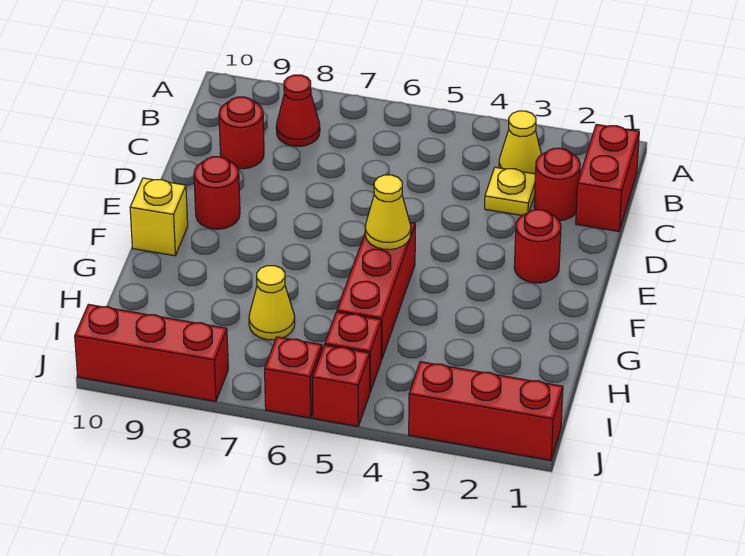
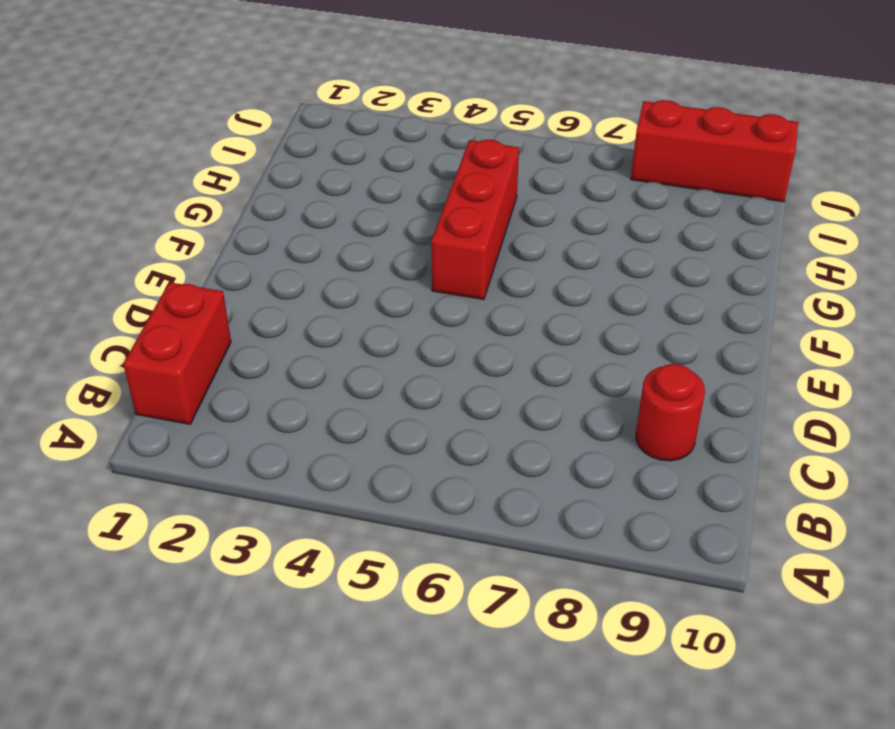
none -> yellow 1x1 cone [499,111,541,174]
none -> red 1x1 cone [276,75,320,146]
none -> red 1x1 round brick [534,148,580,221]

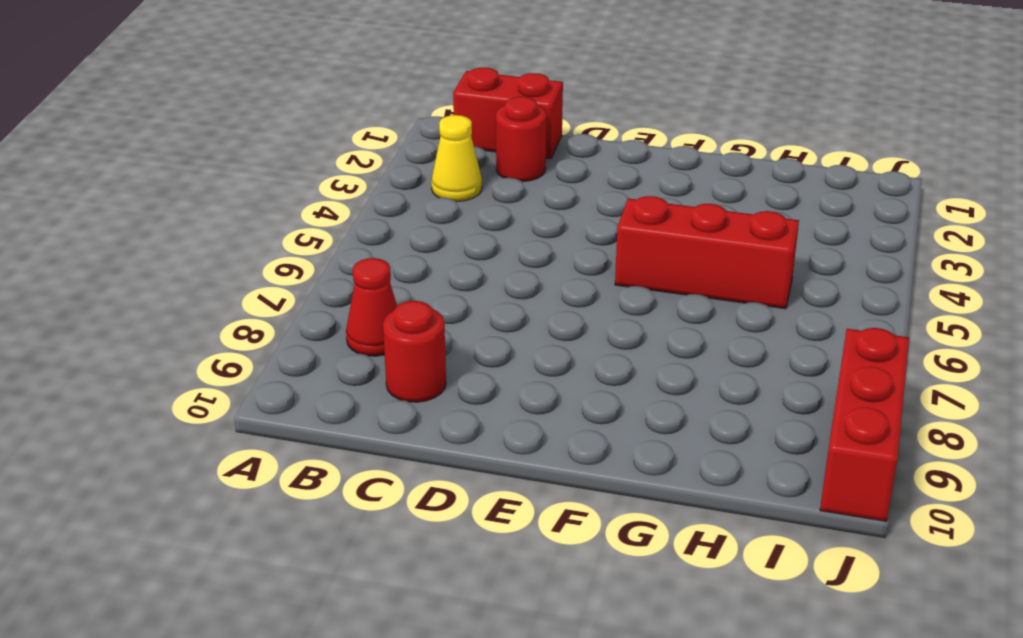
none -> yellow 1x1 plate [485,167,536,215]
none -> red 1x1 round brick [514,210,561,283]
none -> red 1x1 round brick [194,157,240,229]

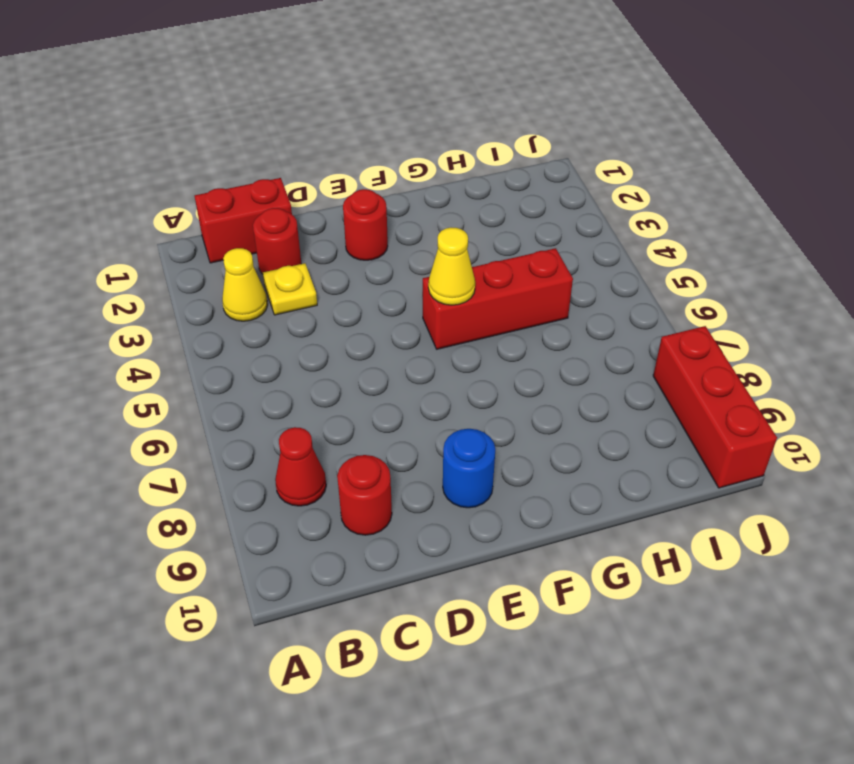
blue 1x1 round brick [443,429,495,508] -> red 1x1 round brick [194,157,240,229]
none -> yellow 1x1 brick [130,178,188,256]
none -> yellow 1x1 cone [249,266,295,340]
none -> red 1x1 brick [325,312,381,392]

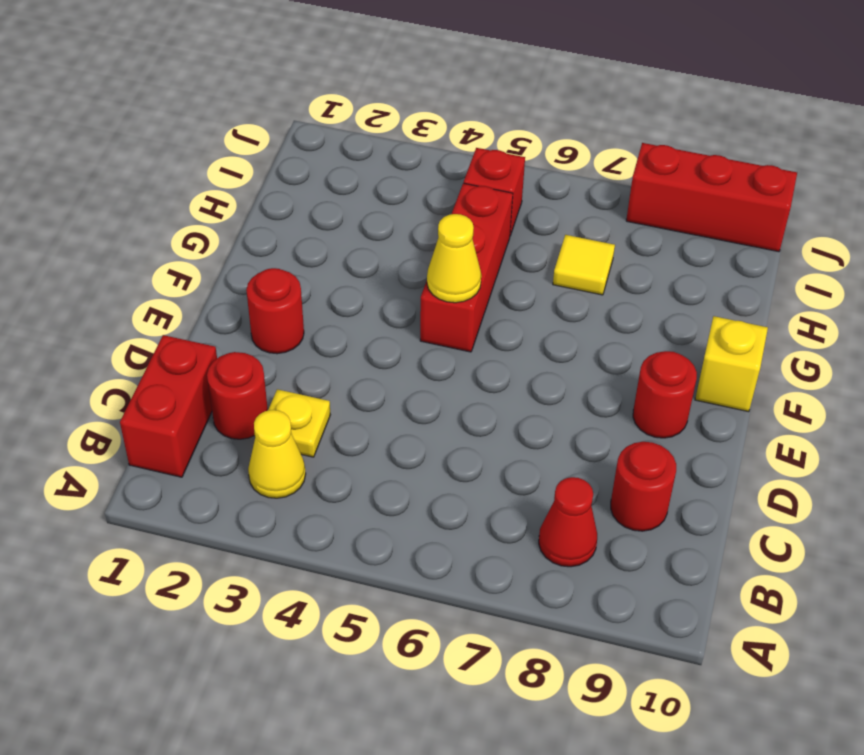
yellow 1x1 tile [553,235,615,295] -> yellow 1x1 cone [249,266,295,340]
none -> red 1x3 brick [409,362,563,460]
none -> red 1x1 brick [313,345,370,426]
none -> red 1x1 brick [265,337,322,418]

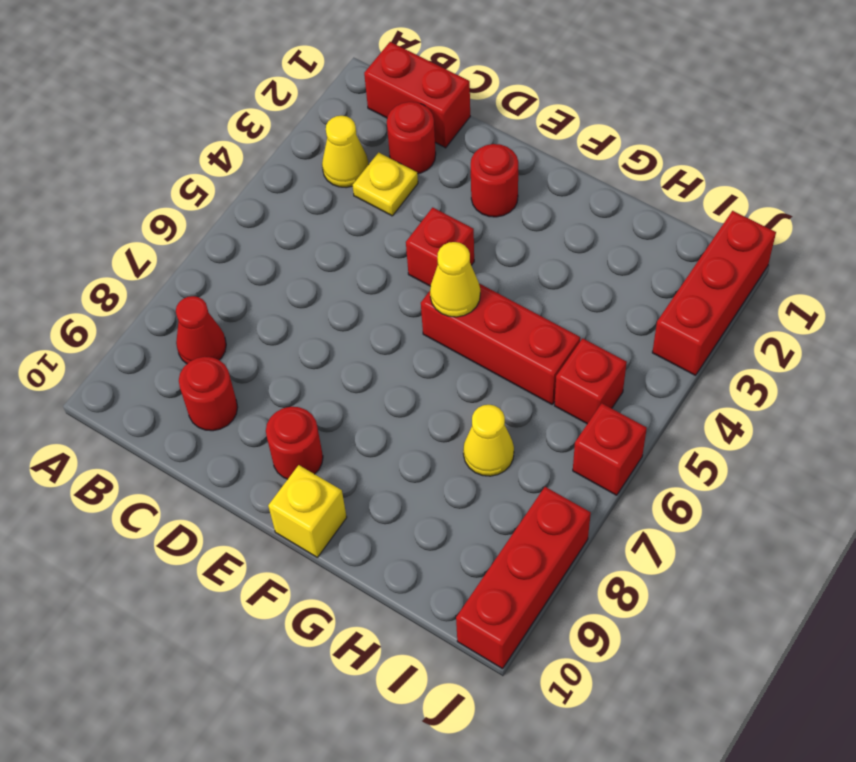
red 1x1 brick [406,207,474,286] -> red 1x1 brick moved to [313,345,370,426]

